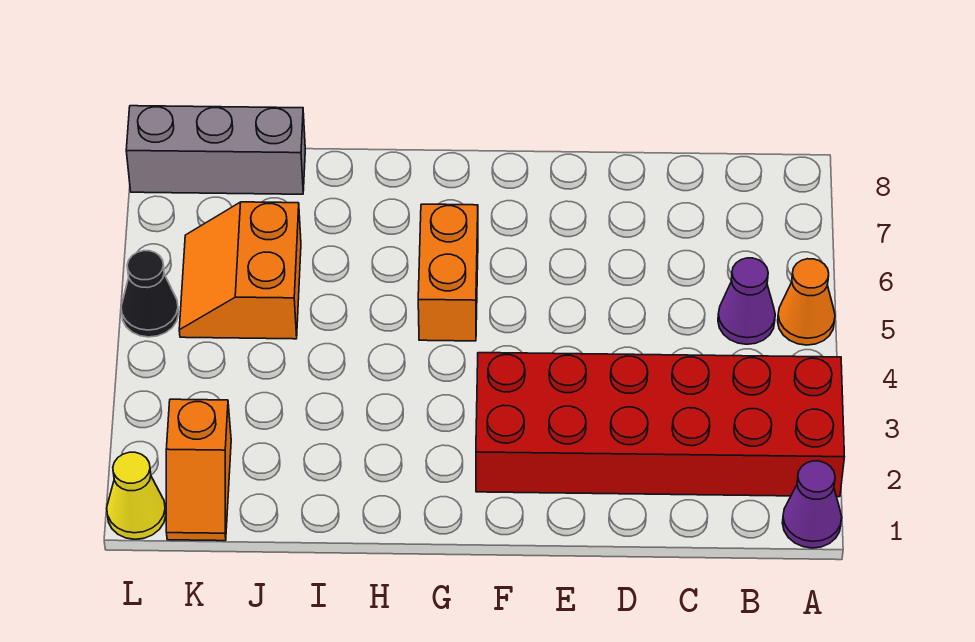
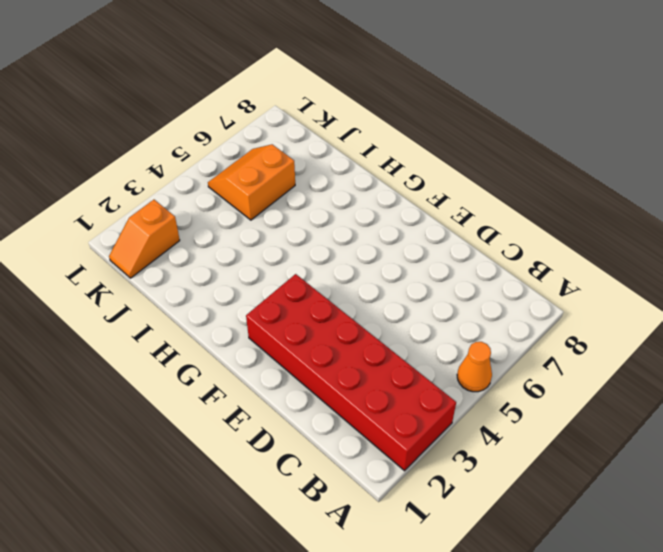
none -> purple 1x1 cone [782,461,842,548]
none -> purple 1x1 cone [718,258,775,344]

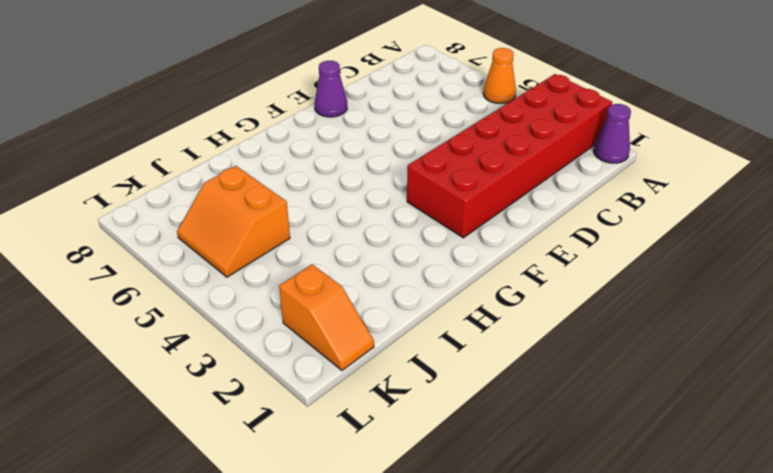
purple 1x1 cone [314,61,347,117] -> purple 1x1 cone moved to [718,258,775,344]
none -> orange 1x2 brick [418,204,478,341]
none -> grey 1x3 brick [126,106,305,194]

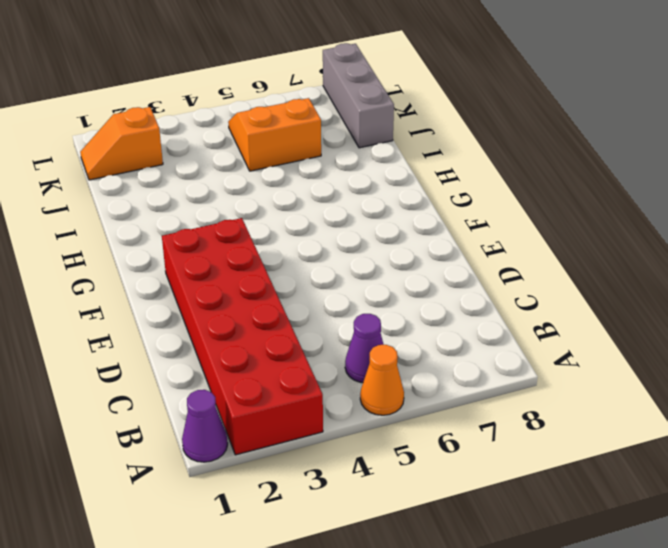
none -> orange 1x2 brick [418,204,478,341]
none -> yellow 1x1 cone [107,452,166,539]

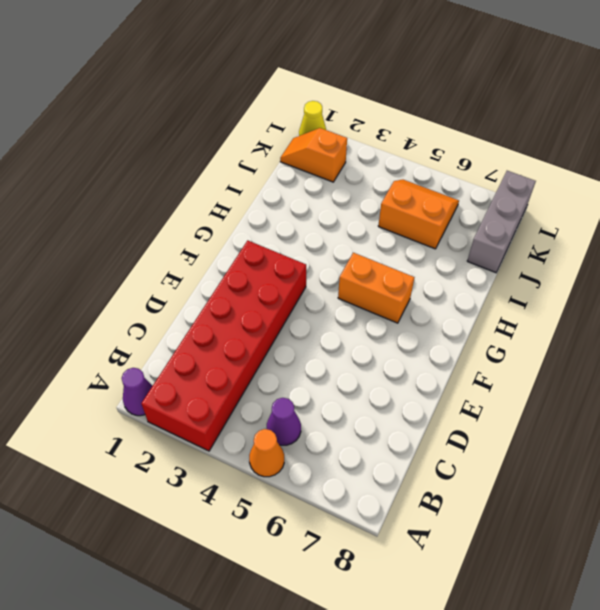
none -> black 1x1 cone [121,251,179,337]

